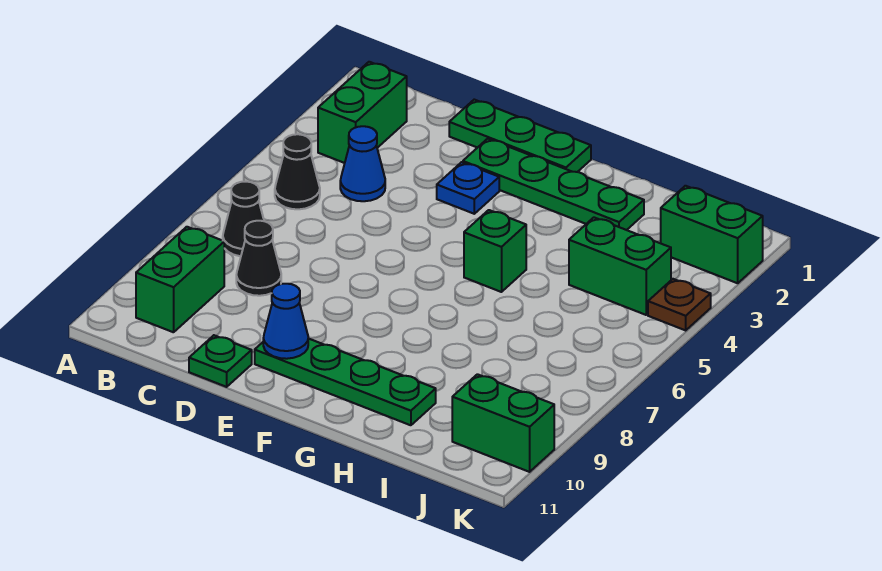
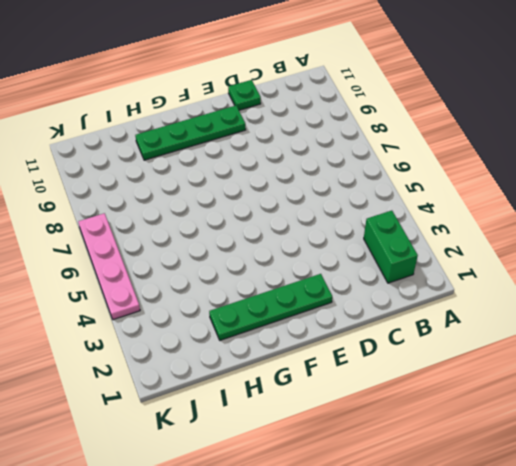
pink 1x4 plate [78,213,140,320] -> brown 1x1 plate [648,279,711,330]
none -> black 1x1 cone [275,134,320,209]
none -> black 1x1 cone [223,182,264,256]
none -> green 1x2 brick [136,227,224,332]

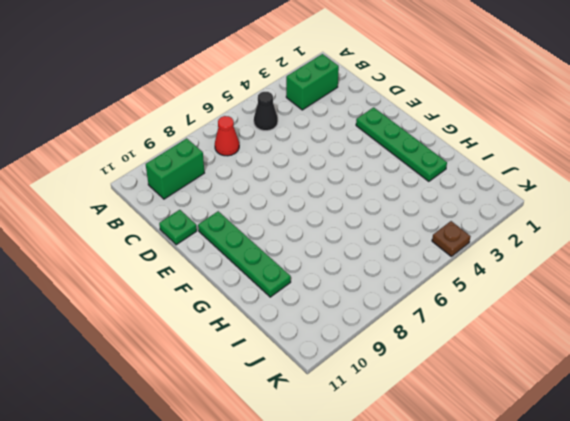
red 1x1 cone [215,116,239,156] -> black 1x1 cone [223,182,264,256]
none -> blue 1x1 cone [340,126,385,201]
none -> black 1x1 cone [236,221,281,296]
none -> green 1x3 plate [449,100,591,172]

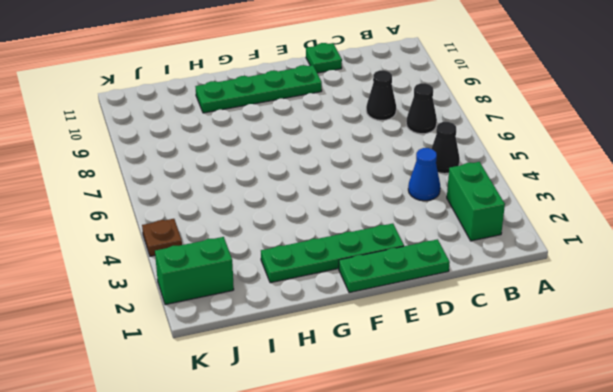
none -> green 1x2 brick [136,227,224,332]
none -> blue 1x1 plate [437,162,499,214]
none -> green 1x1 brick [464,210,526,292]

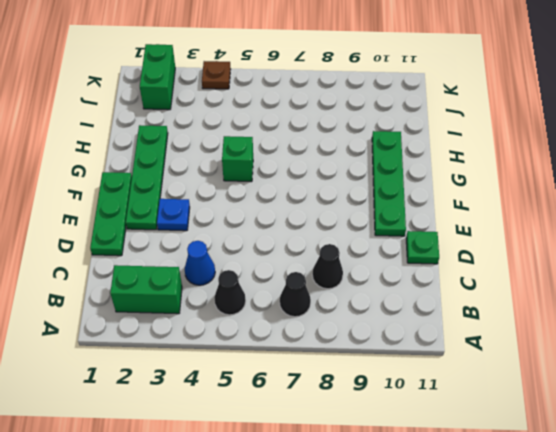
none -> green 1x2 brick [136,227,224,332]
none -> green 1x2 brick [569,218,671,315]
none -> green 1x2 brick [452,374,554,472]

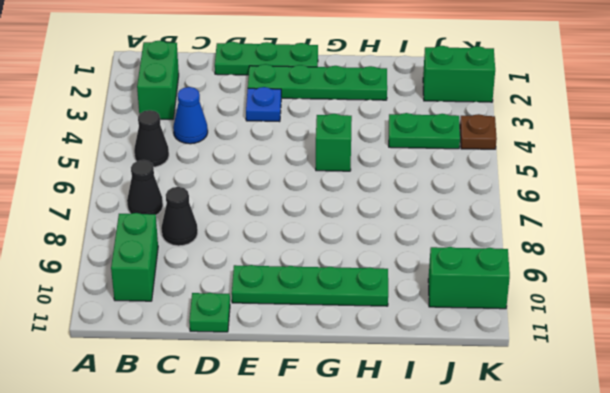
green 1x2 plate [389,113,460,149] -> green 1x2 brick [569,218,671,315]
none -> blue 1x1 cone [263,284,308,359]

